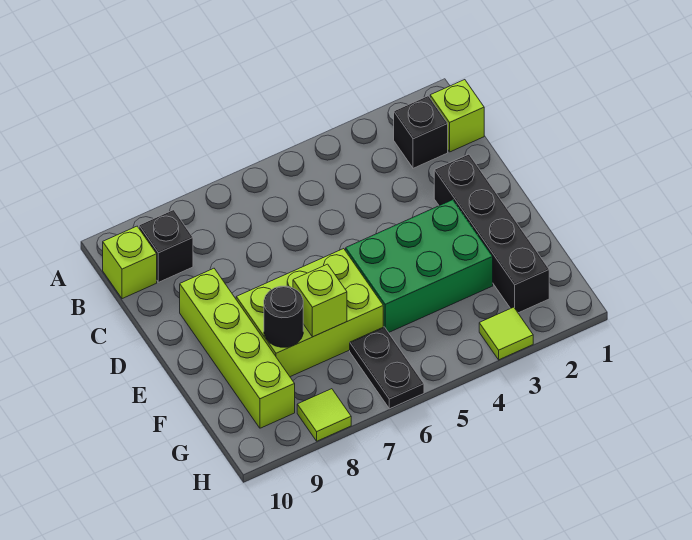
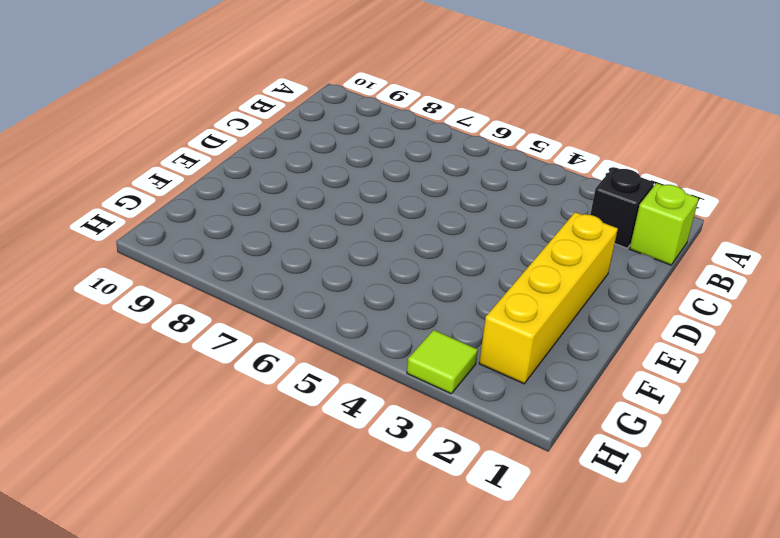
yellow 1x4 brick [479,212,618,384] -> black 1x4 brick [434,154,549,313]
none -> black 1x1 brick [139,210,193,282]
none -> lime 1x1 brick [103,226,157,299]
none -> lime 1x4 brick [180,268,295,428]

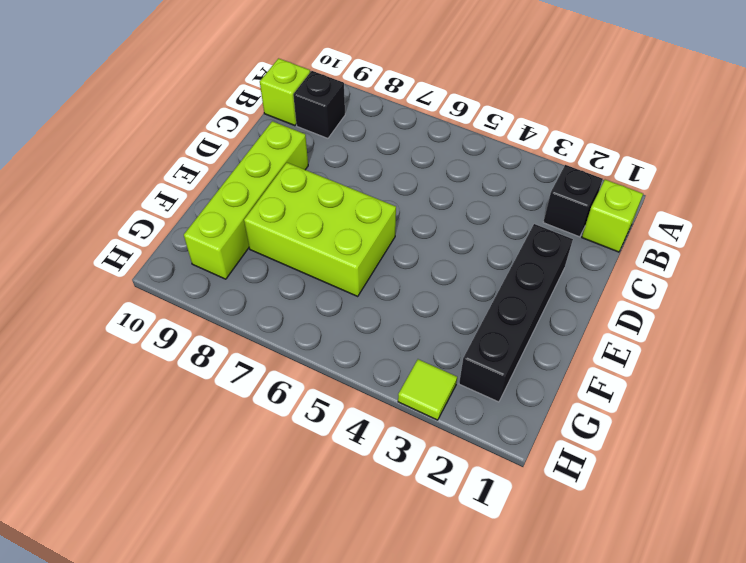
none -> green 2x3 brick [346,200,493,333]
none -> black 1x2 plate [350,327,424,409]
none -> lime 1x1 tile [297,389,351,441]

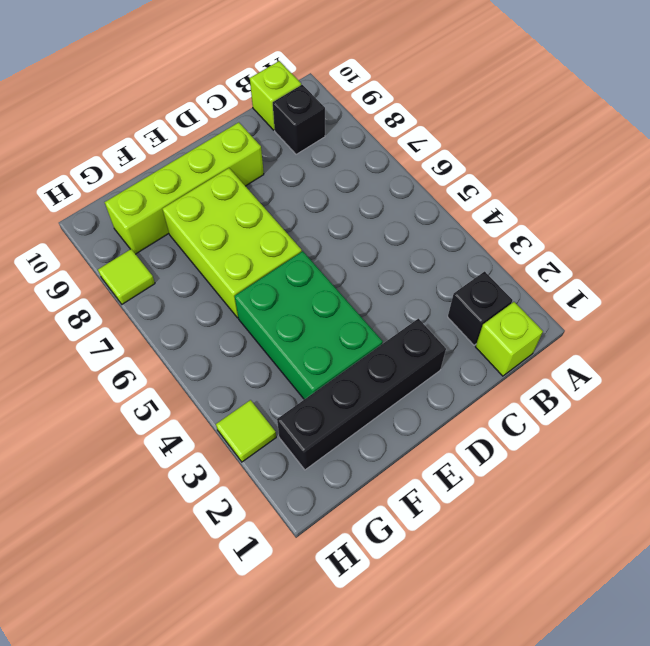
none -> black 1x2 plate [350,327,424,409]
none -> lime 1x1 brick [293,264,347,337]
none -> black 1x1 round brick [264,286,303,347]

